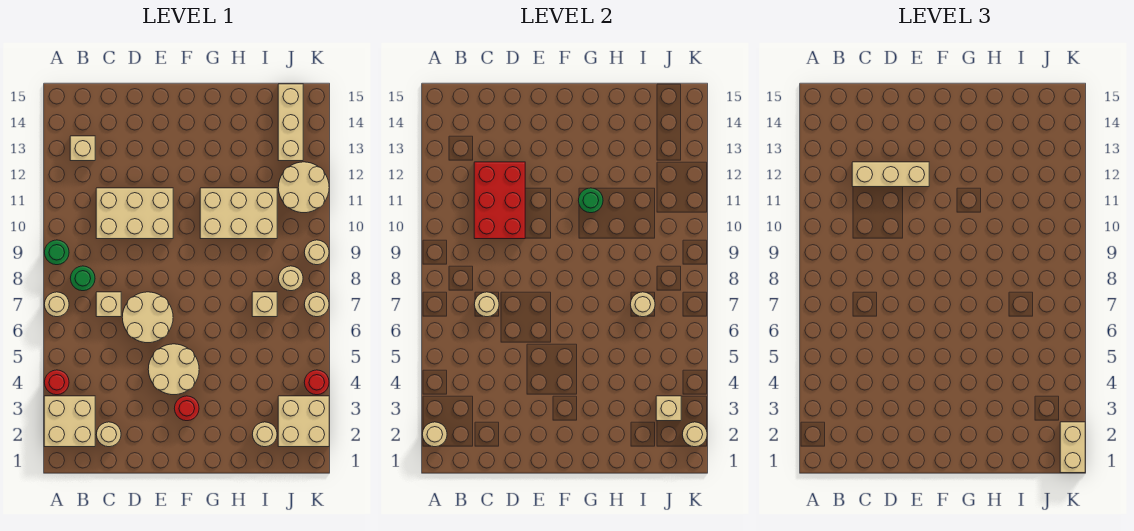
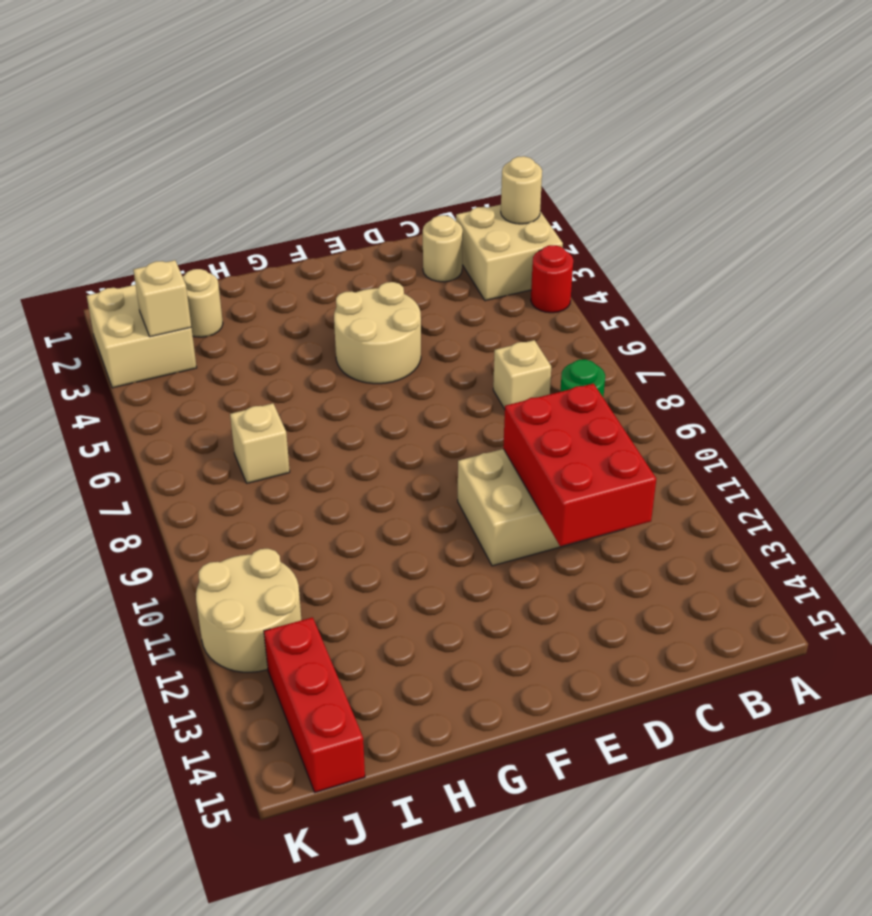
red 1x3 brick [264,617,365,792] -> tan 1x3 brick [278,84,303,161]
none -> tan 1x1 round brick [44,292,69,317]
none -> green 1x1 round brick [44,240,69,265]
none -> tan 1x1 brick [70,136,95,161]
none -> tan 2x2 round brick [122,292,173,343]

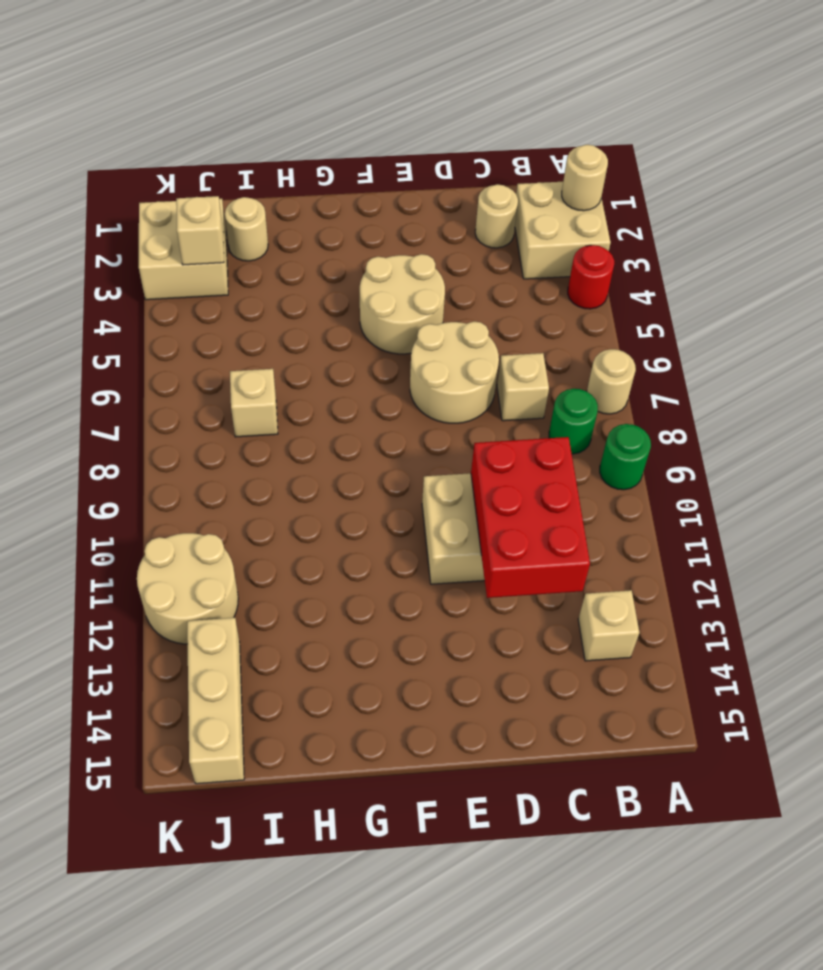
none -> red 1x1 round brick [174,396,199,421]
none -> tan 2x3 brick [200,188,277,239]
none -> tan 1x1 round brick [278,266,303,291]
none -> red 1x1 round brick [304,370,329,395]

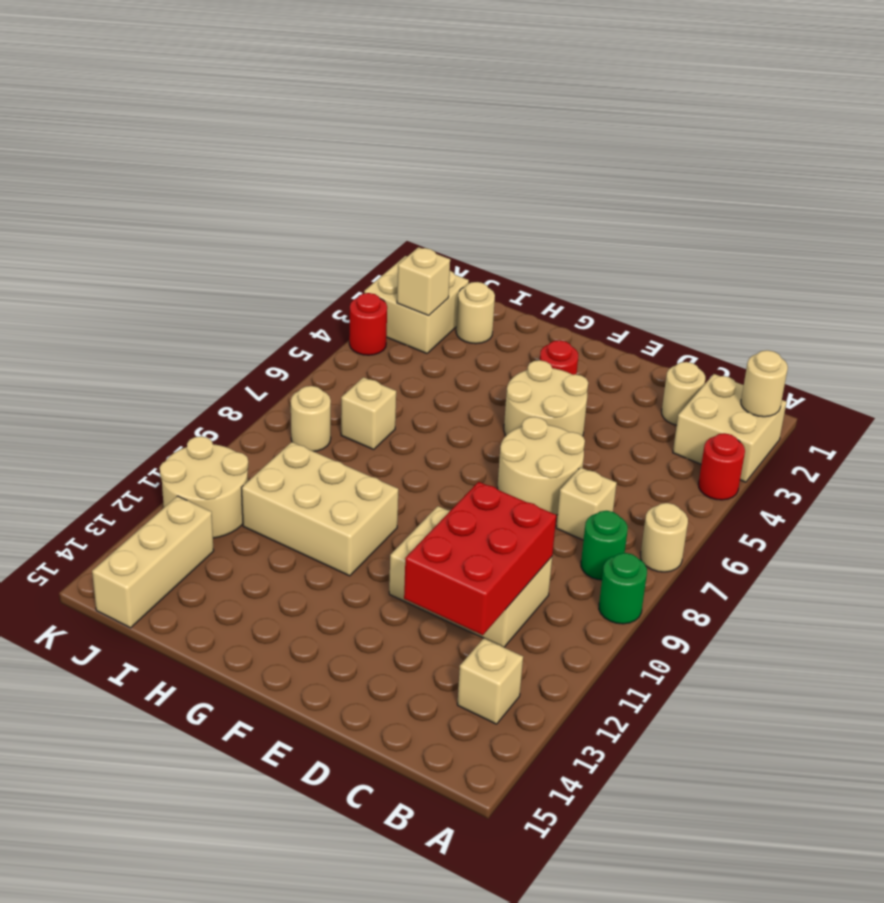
none -> tan 1x1 round brick [304,292,329,317]
none -> tan 1x1 round brick [304,240,329,265]
none -> tan 1x1 round brick [474,292,499,317]
none -> green 1x1 round brick [578,188,603,213]

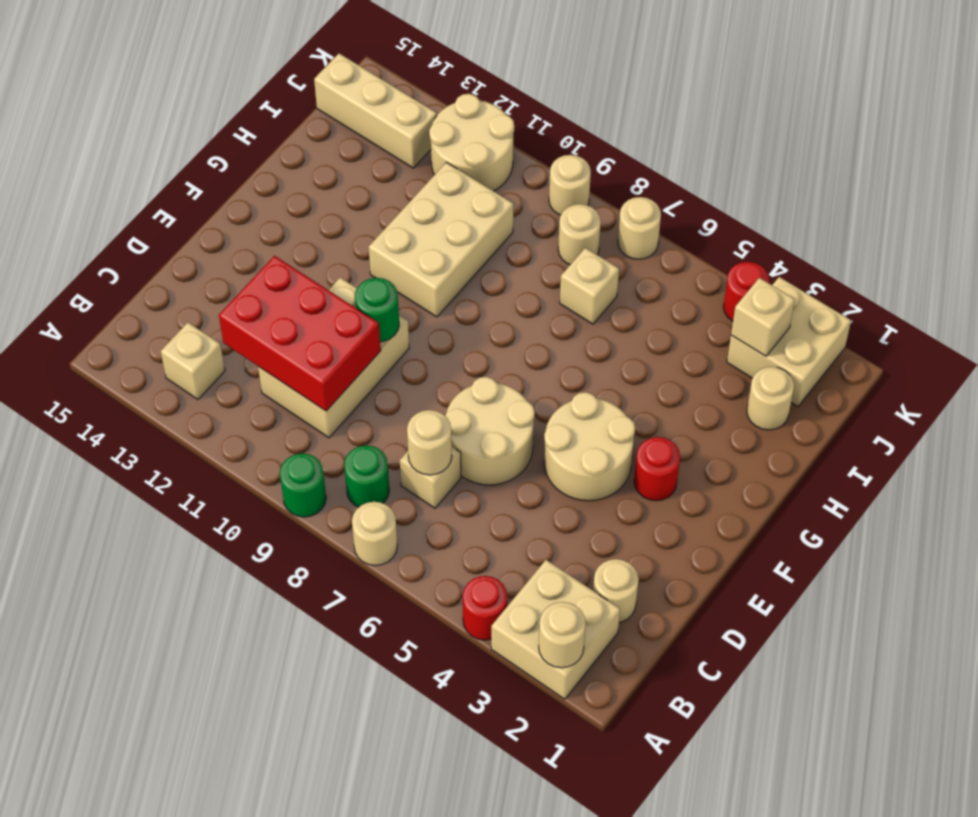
green 1x1 round brick [355,278,399,342] -> green 1x1 round brick moved to [578,188,603,213]
none -> tan 1x1 round brick [630,292,655,317]
none -> tan 1x1 round brick [682,422,707,447]
none -> tan 1x3 brick [852,162,929,187]
none -> tan 1x2 brick [1060,422,1085,473]

